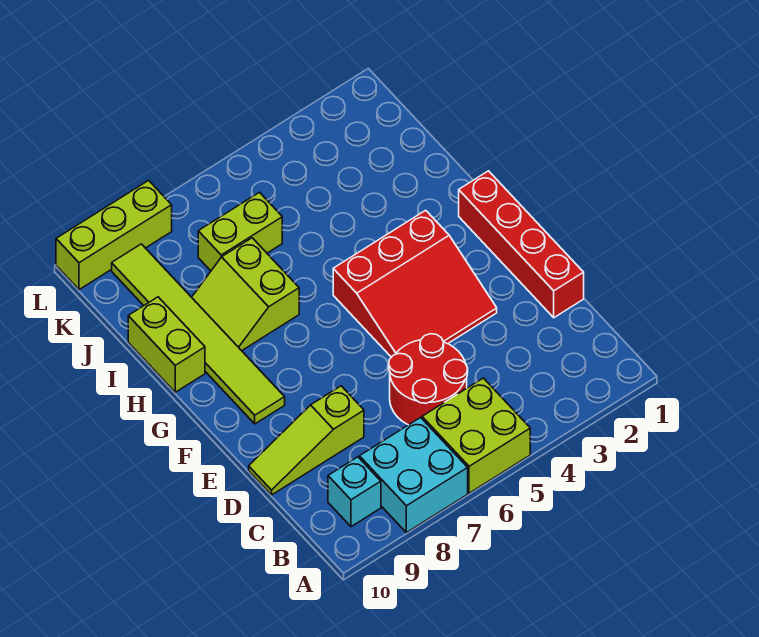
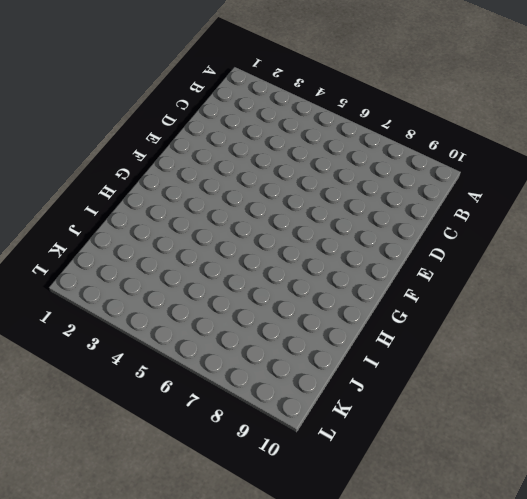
none -> lime 2x2 brick [422,378,530,493]
none -> cyan 2x2 brick [359,418,468,533]
none -> cyan 1x1 brick [328,457,381,527]

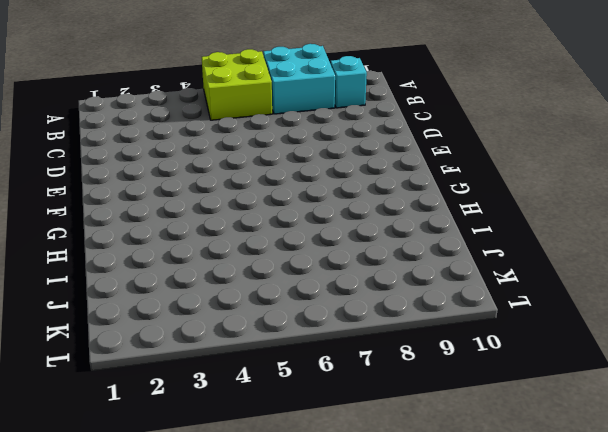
none -> red 2x2 round brick [389,334,468,425]
none -> red 1x4 brick [459,171,584,318]
none -> lime 1x3 slope [249,386,364,495]

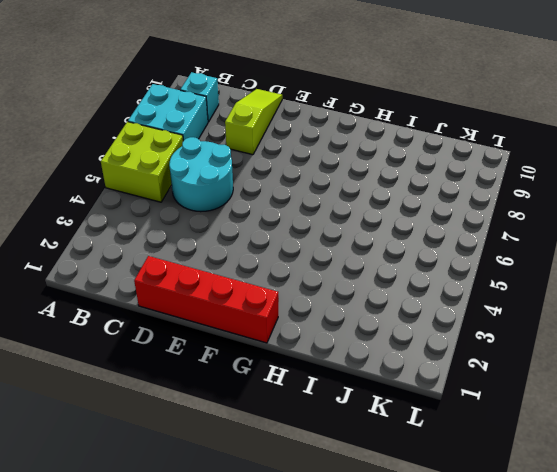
cyan 2x2 round brick [169,137,233,212] -> red 2x2 round brick [389,334,468,425]
none -> red 3x3 slope [333,210,497,357]
none -> lime 1x6 tile [112,244,285,424]
none -> lime 2x2 slope [192,238,299,351]

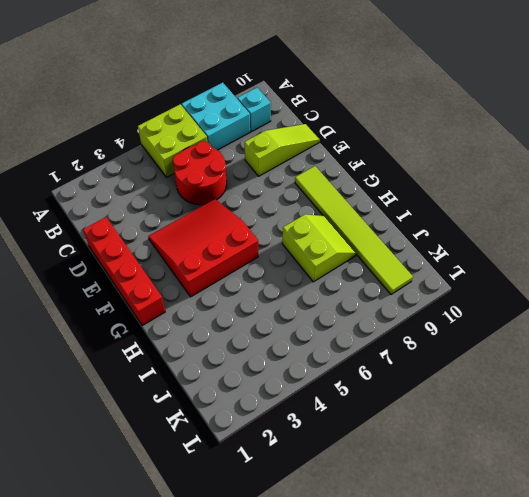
none -> lime 1x2 brick [128,297,205,392]
none -> lime 1x2 brick [198,192,282,271]
none -> lime 1x3 brick [56,180,172,290]

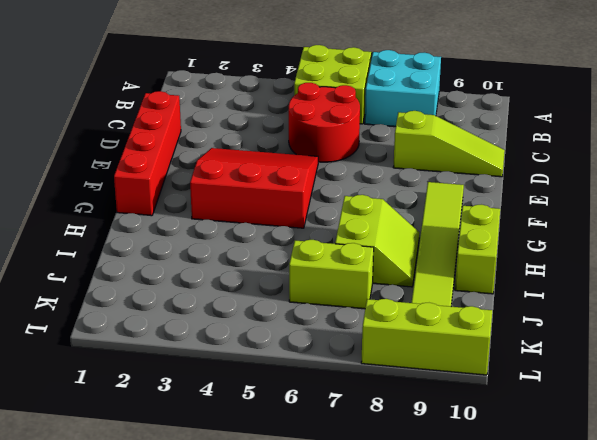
none -> cyan 1x1 brick [328,457,381,527]

